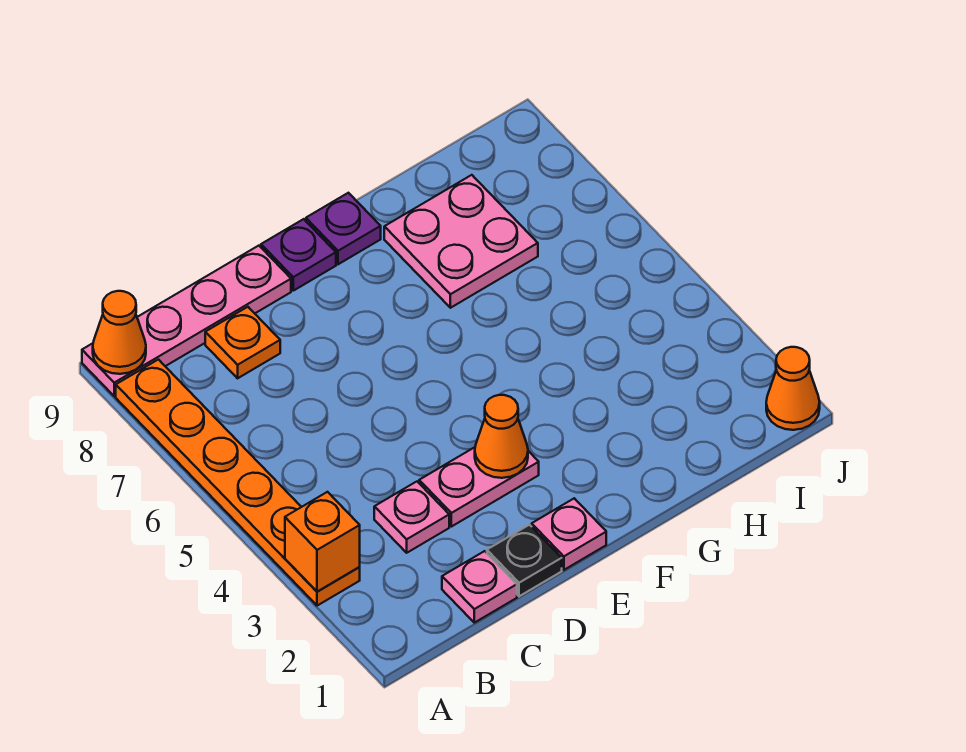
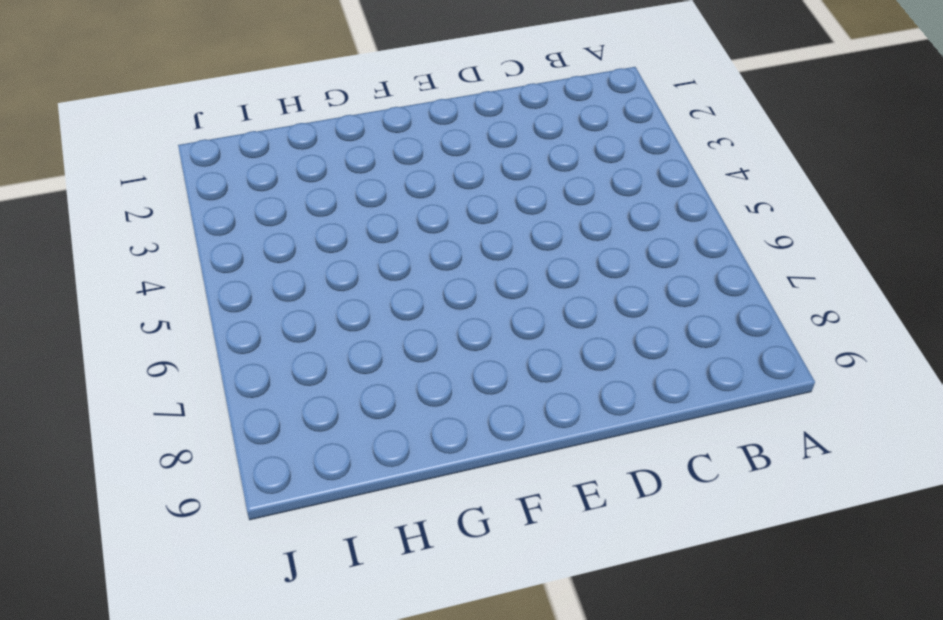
none -> orange 1x6 plate [116,360,360,606]
none -> pink 1x4 plate [82,246,291,396]
none -> pink 1x1 plate [442,551,517,623]

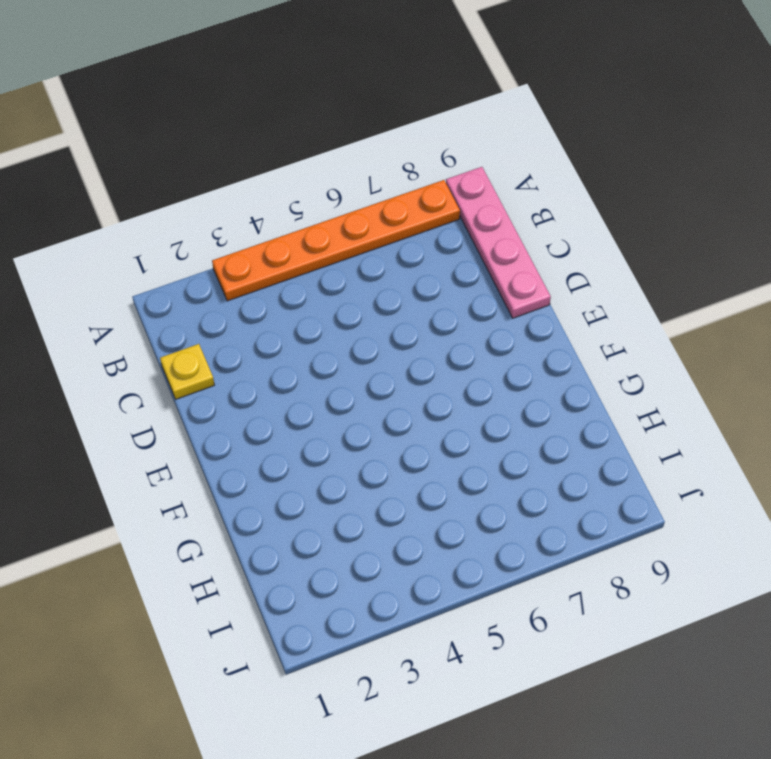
yellow 1x1 plate [160,344,214,399] -> pink 1x1 plate [442,551,517,623]
none -> pink 1x1 plate [374,482,449,553]
none -> orange 1x1 plate [205,307,280,378]
none -> black 1x1 plate [487,525,562,596]

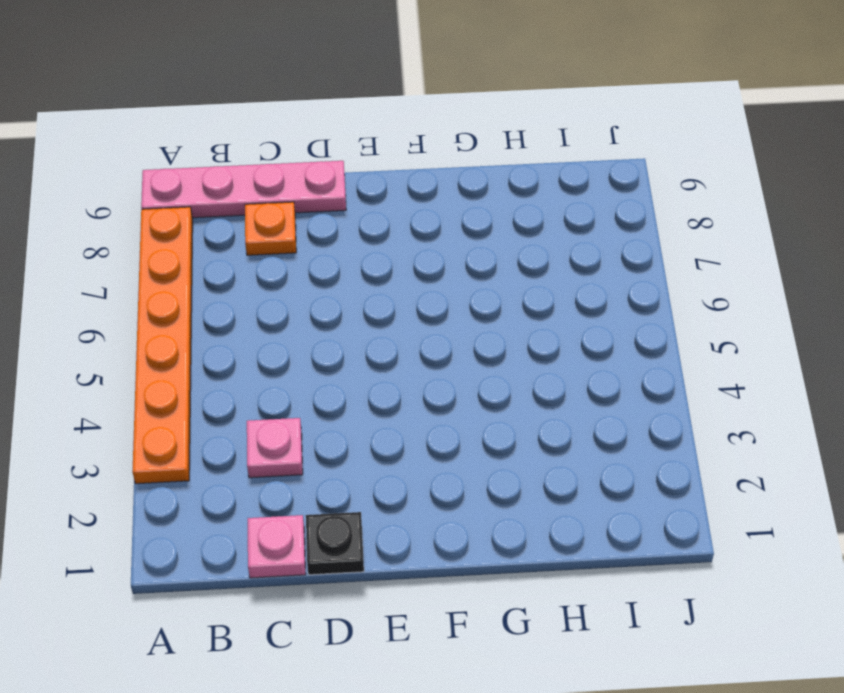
none -> pink 1x2 plate [419,447,539,527]
none -> pink 1x1 plate [532,498,606,570]
none -> purple 1x1 plate [261,219,336,291]

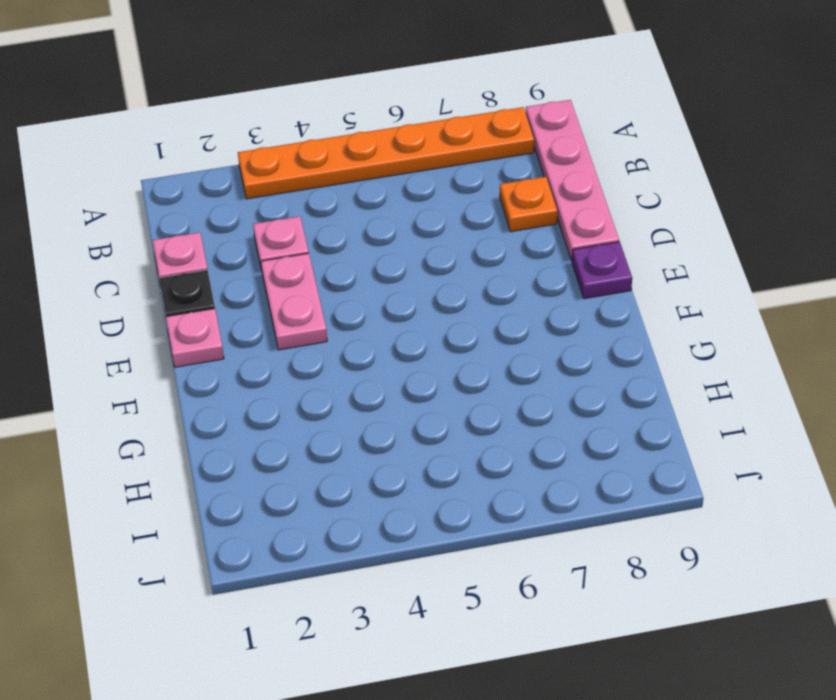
none -> purple 1x1 plate [306,193,381,264]
none -> pink 2x2 plate [384,175,538,308]
none -> orange 1x1 cone [766,347,820,430]

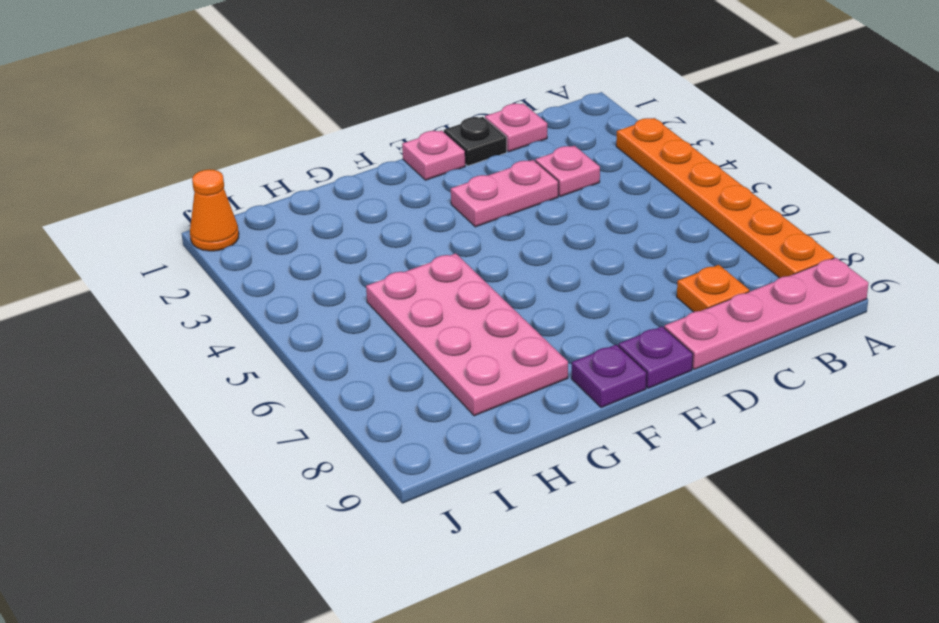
pink 2x4 plate [366,253,568,416] -> pink 2x2 plate [384,175,538,308]
none -> orange 1x1 brick [285,492,360,592]
none -> orange 1x1 cone [93,291,146,374]
none -> orange 1x1 cone [475,395,528,478]

